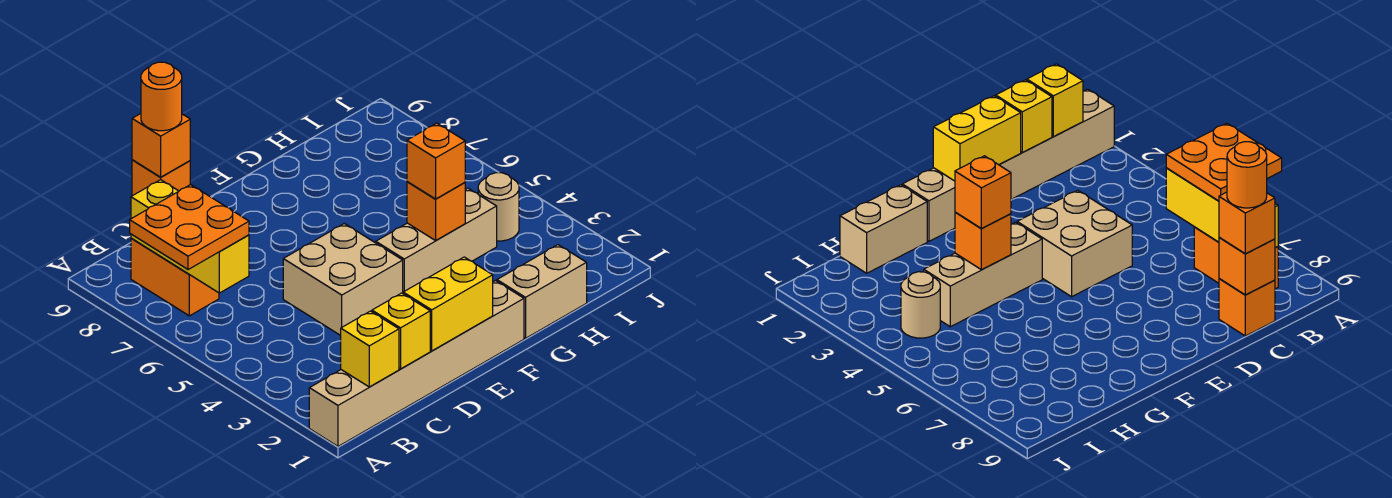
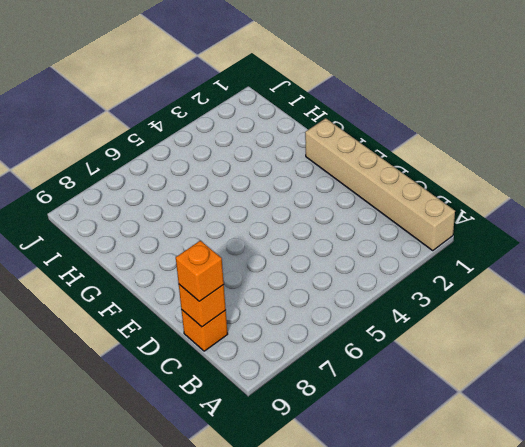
none -> orange 1x2 brick [131,238,219,316]
none -> tan 2x2 brick [283,224,403,335]
none -> tan 1x3 brick [376,188,497,292]

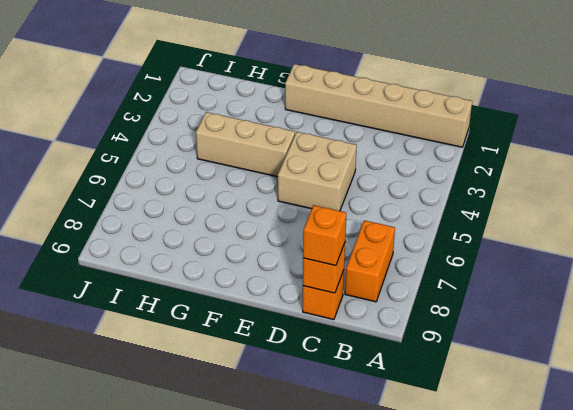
none -> tan 1x2 brick [497,245,587,338]
none -> tan 1x1 round brick [478,173,519,241]
none -> yellow 1x1 brick [341,311,399,387]

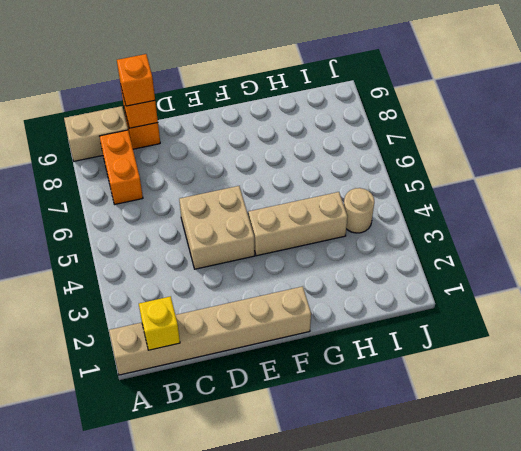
tan 1x2 brick [64,106,128,161] -> tan 1x2 brick moved to [497,245,587,338]
none -> yellow 1x3 brick [131,180,249,293]
none -> yellow 1x1 brick [372,293,430,369]
none -> yellow 1x2 brick [403,257,493,351]

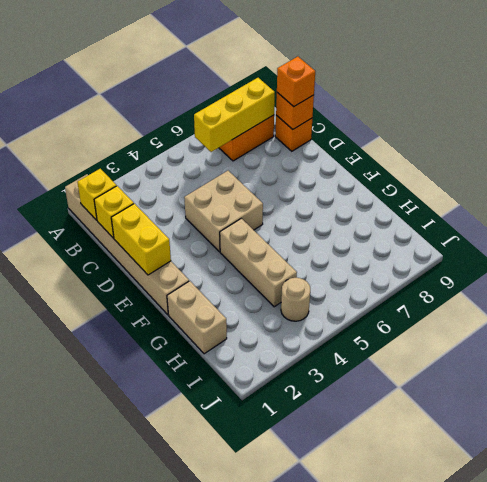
none -> orange 1x1 brick [407,182,465,240]
none -> orange 2x2 plate [130,185,249,270]
none -> orange 1x1 brick [407,123,465,199]

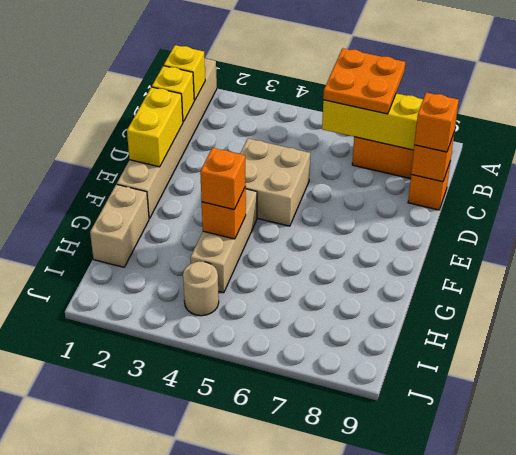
none -> orange 1x1 round brick [141,62,182,131]

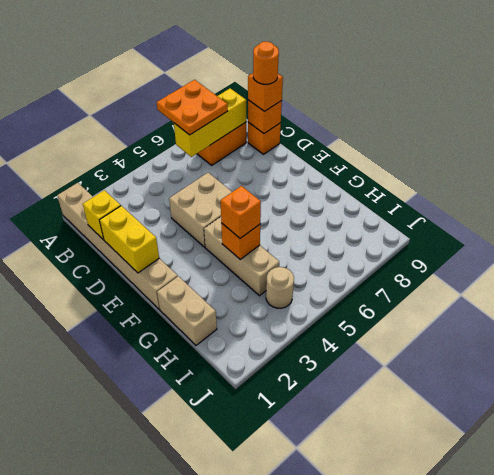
none -> yellow 1x1 brick [341,311,399,387]

